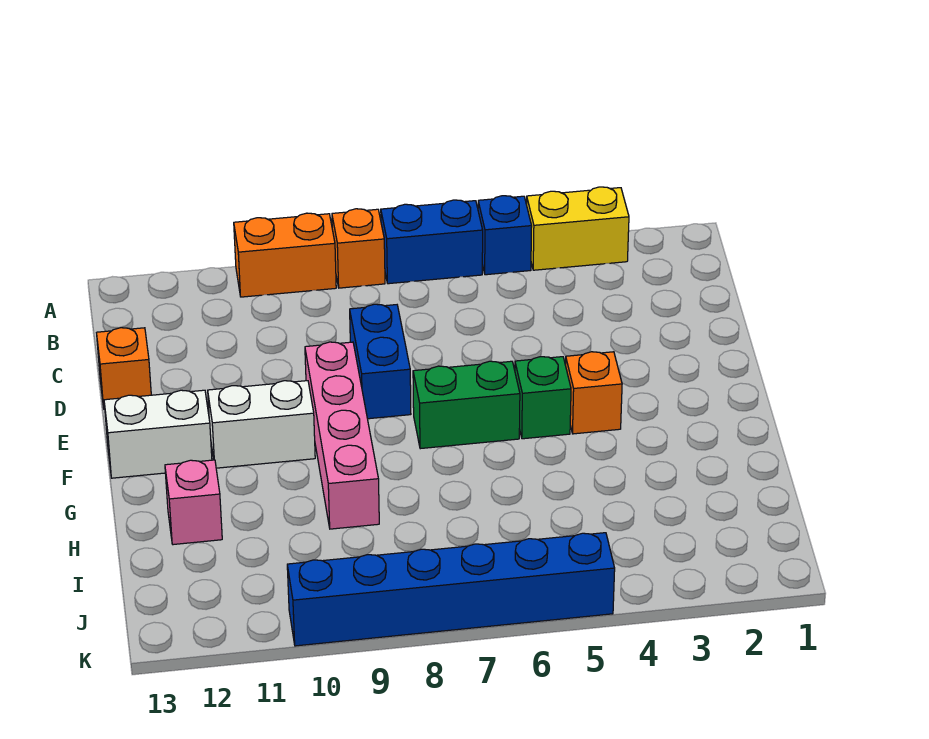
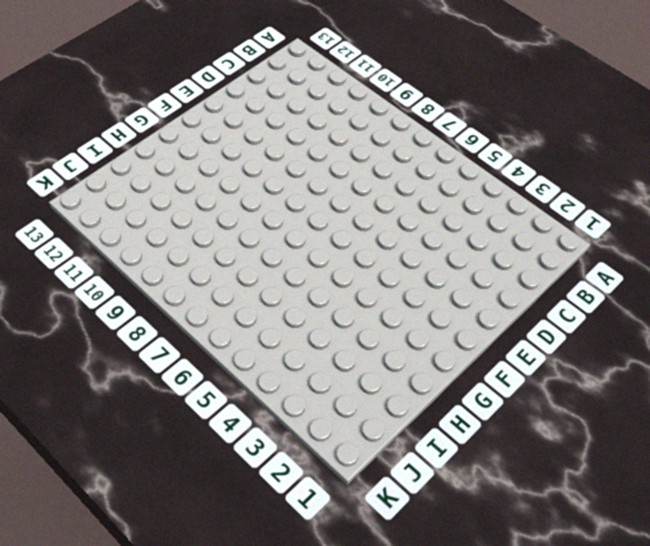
none -> yellow 1x2 brick [527,187,629,270]
none -> blue 1x1 brick [478,196,532,275]
none -> blue 1x2 brick [381,200,483,284]

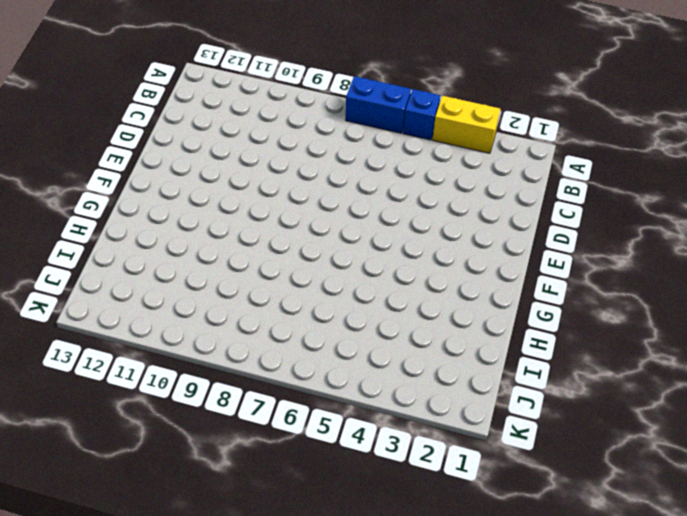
none -> orange 1x1 brick [332,209,385,288]
none -> orange 1x2 brick [234,213,336,297]
none -> blue 1x2 brick [350,304,411,419]

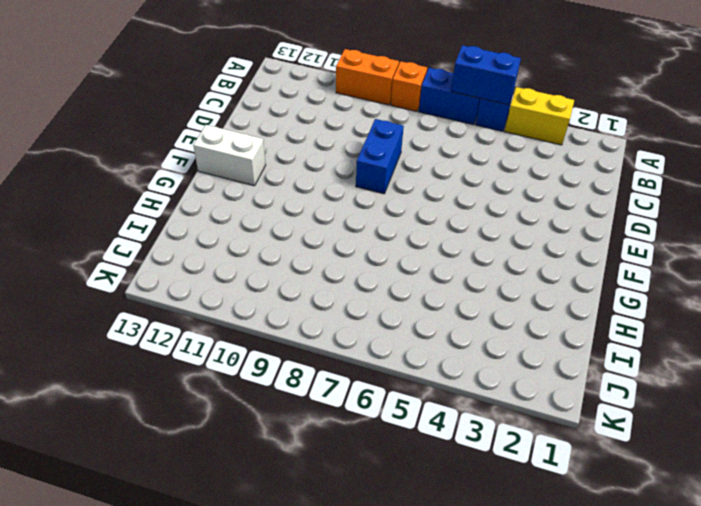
blue 1x2 brick [451,45,521,105] -> none
none -> orange 1x1 brick [97,328,151,409]
none -> pink 1x4 brick [305,342,379,529]
none -> orange 1x1 brick [566,352,622,434]

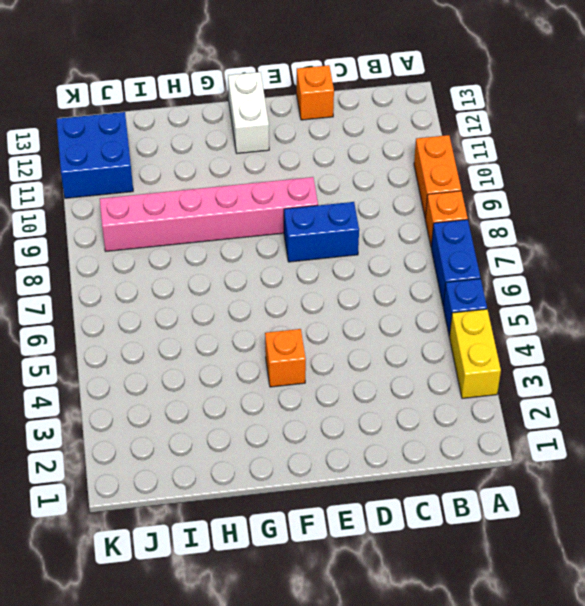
pink 1x6 brick [100,177,318,251] -> pink 1x4 brick [305,342,379,529]
blue 2x2 brick [56,112,133,198] -> none
none -> green 1x1 brick [515,357,571,439]
none -> green 1x2 brick [413,361,520,449]
none -> white 1x2 brick [208,381,315,468]

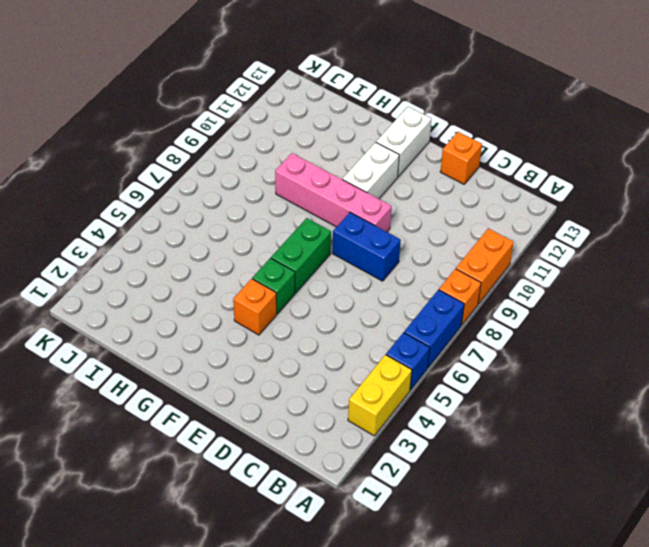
none -> pink 1x1 brick [165,460,222,545]
none -> blue 1x6 brick [287,533,615,646]

